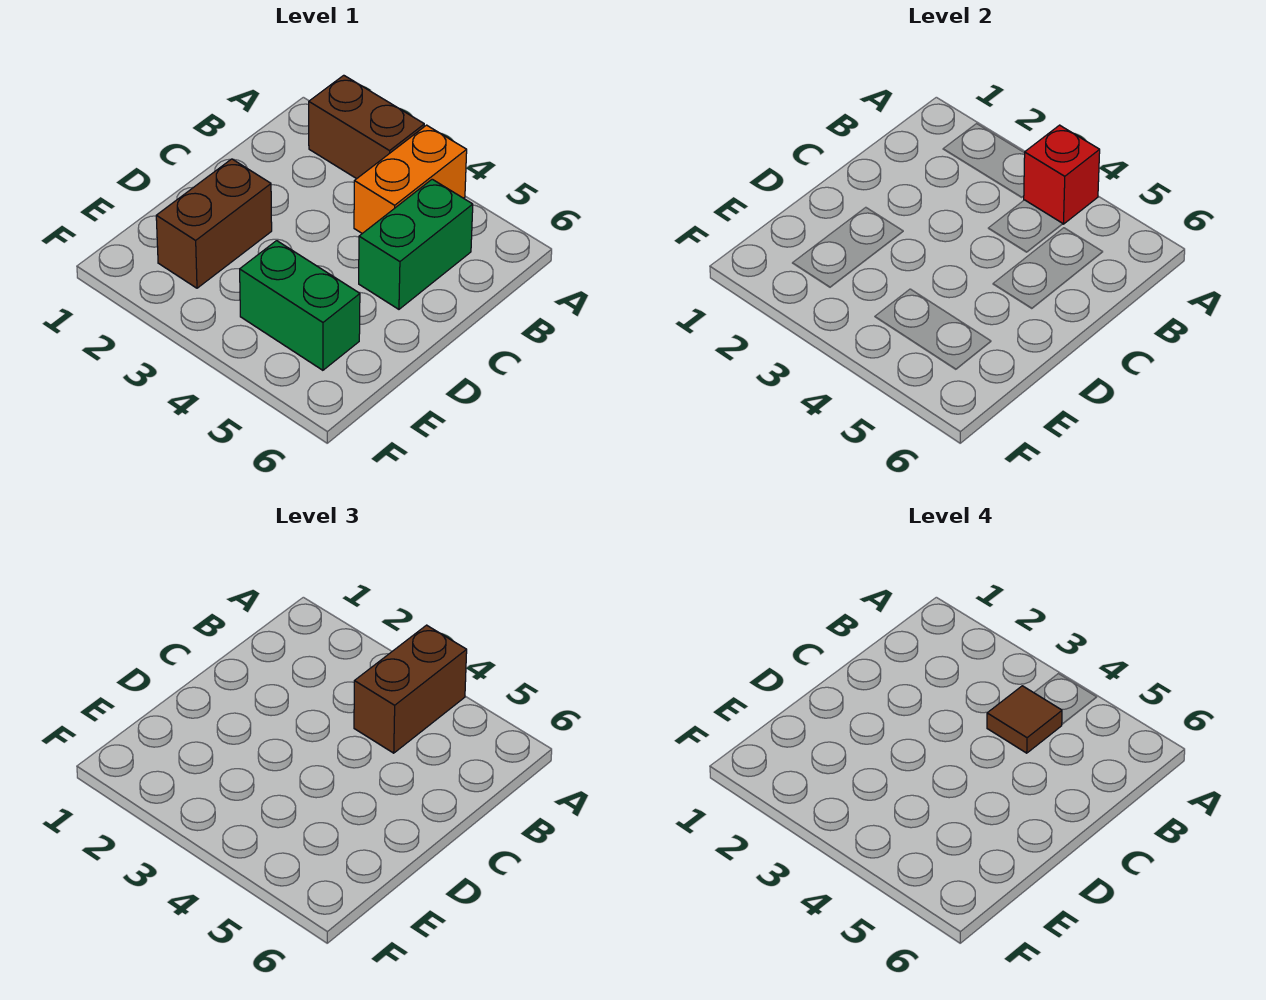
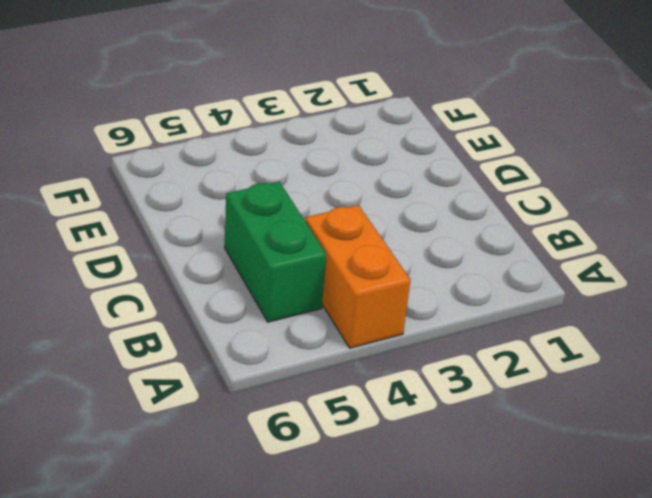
none -> brown 1x2 brick [309,75,424,179]
none -> brown 1x2 brick [156,159,272,288]

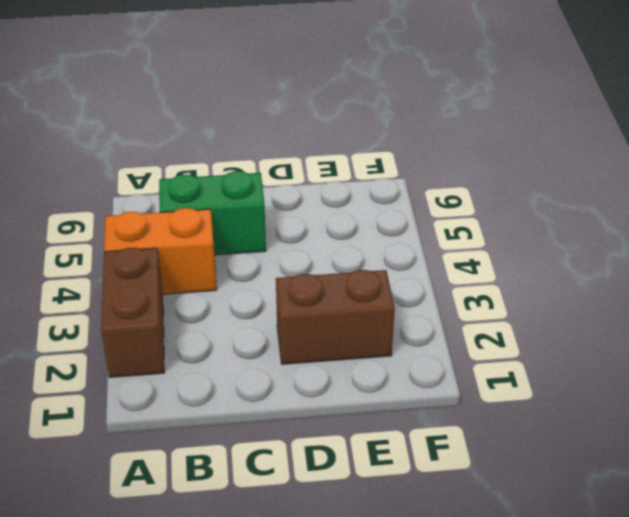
none -> green 1x2 brick [240,241,360,370]
none -> red 1x1 brick [1024,125,1100,224]

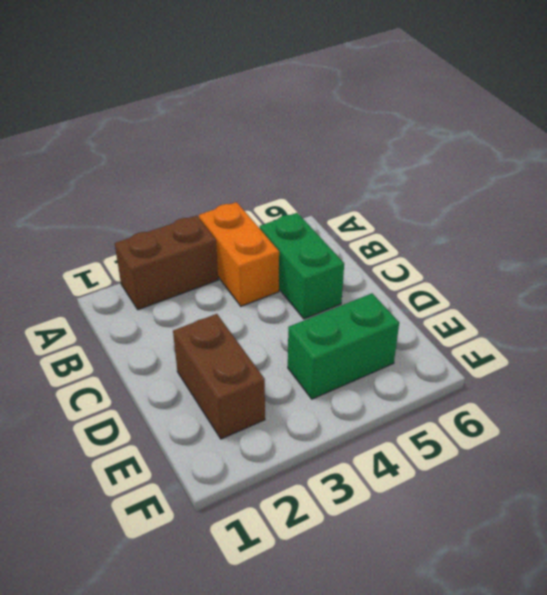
none -> red 1x1 brick [1024,125,1100,224]
none -> brown 1x2 brick [354,625,467,753]

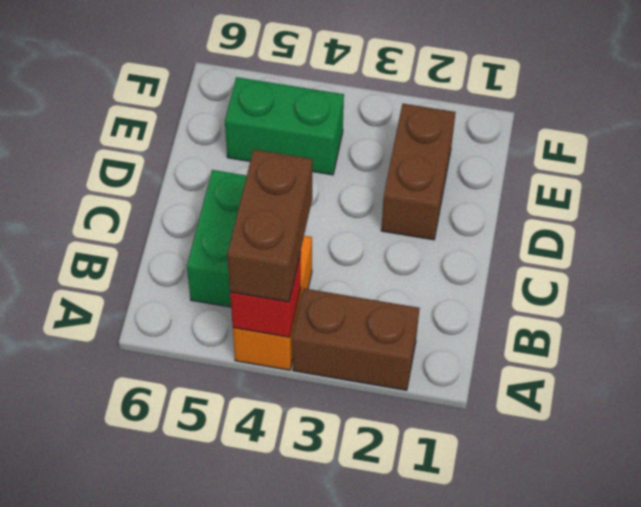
none -> brown 1x1 tile [987,686,1062,753]

